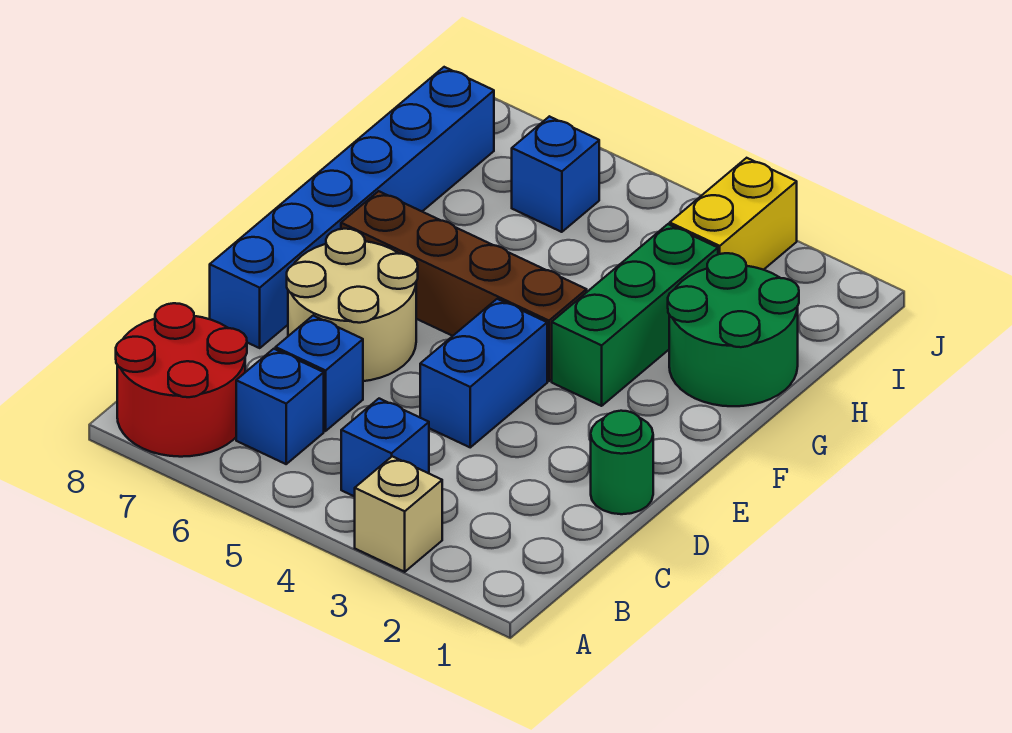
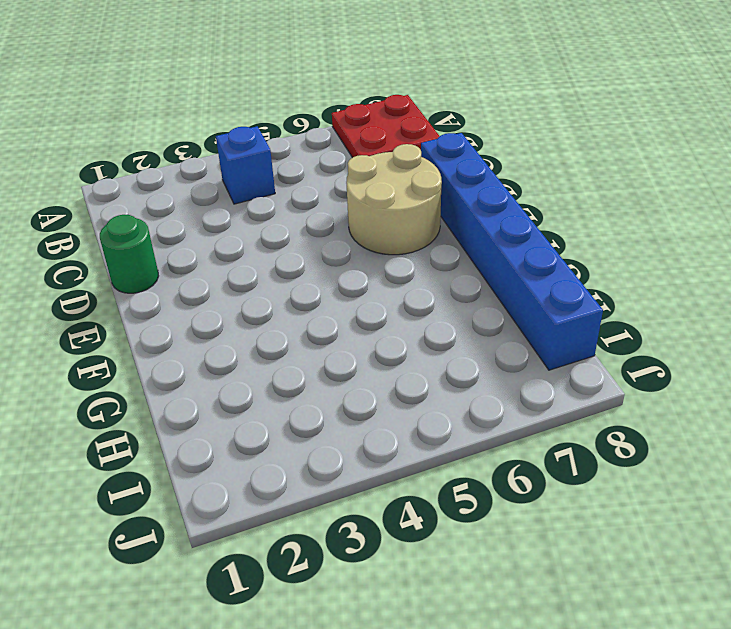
red 2x2 plate [332,95,440,158] -> red 2x2 round brick [116,303,247,457]
none -> tan 1x1 brick [355,456,442,572]
none -> blue 1x1 brick [236,349,324,464]
none -> blue 1x1 brick [276,316,363,431]

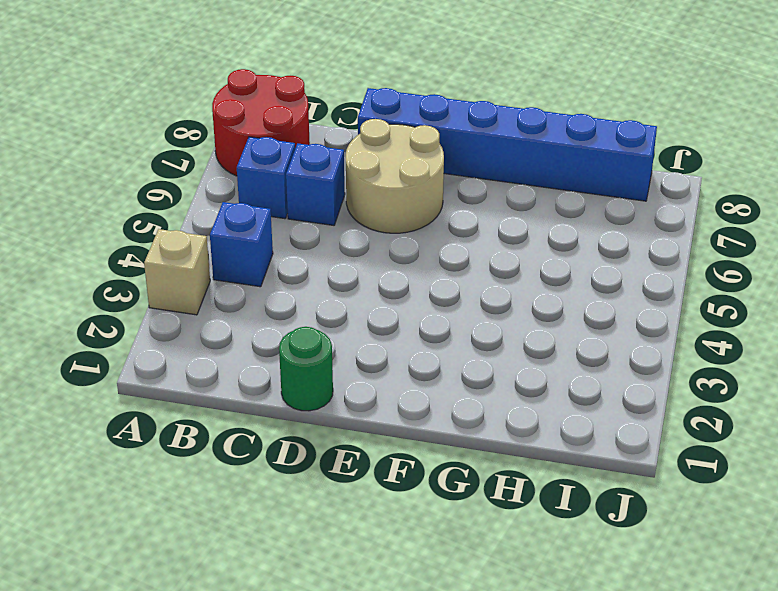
none -> blue 1x2 brick [420,299,547,447]
none -> green 1x3 brick [552,224,718,406]
none -> brown 1x4 brick [341,191,587,381]

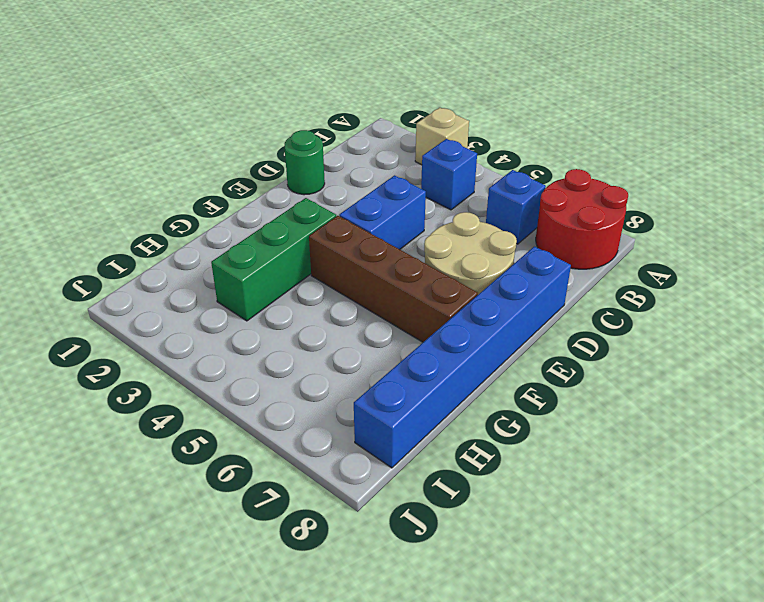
none -> blue 1x1 brick [276,316,363,431]
none -> green 2x2 round brick [668,253,799,406]
none -> yellow 1x2 brick [670,158,797,270]

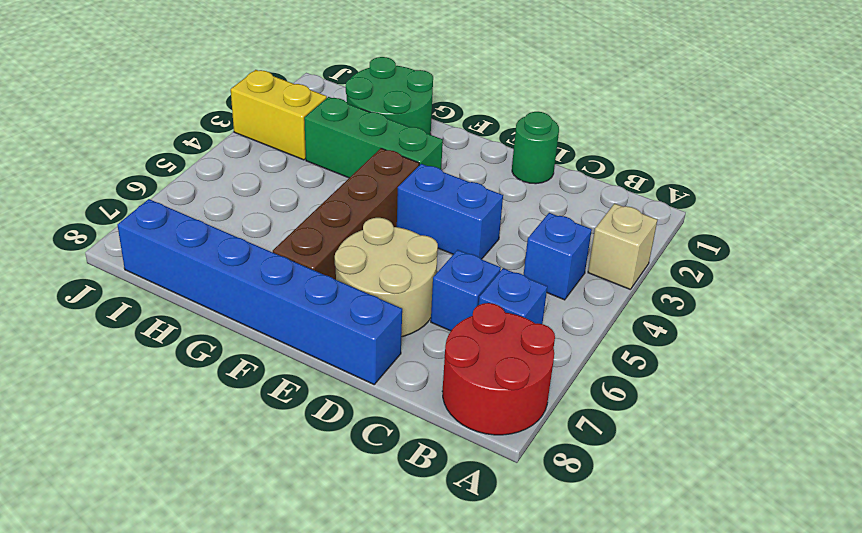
none -> blue 1x1 brick [512,116,599,232]

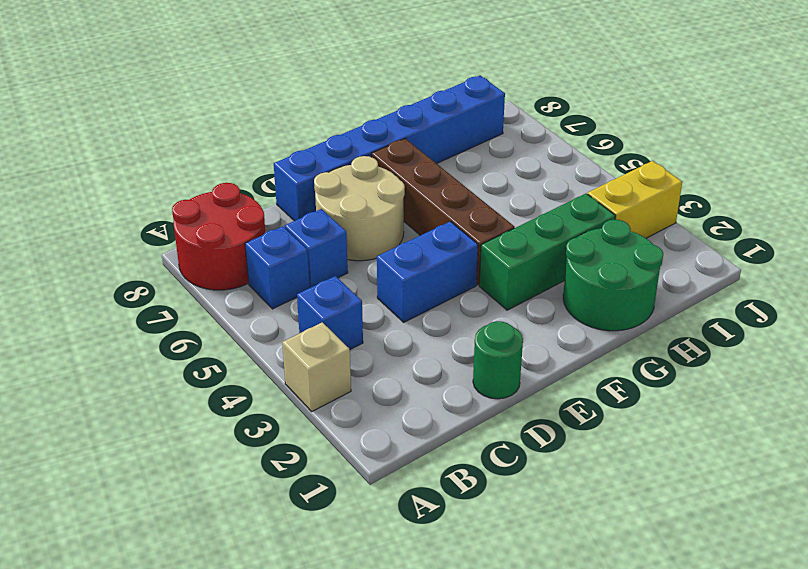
none -> blue 1x1 brick [512,116,599,232]

